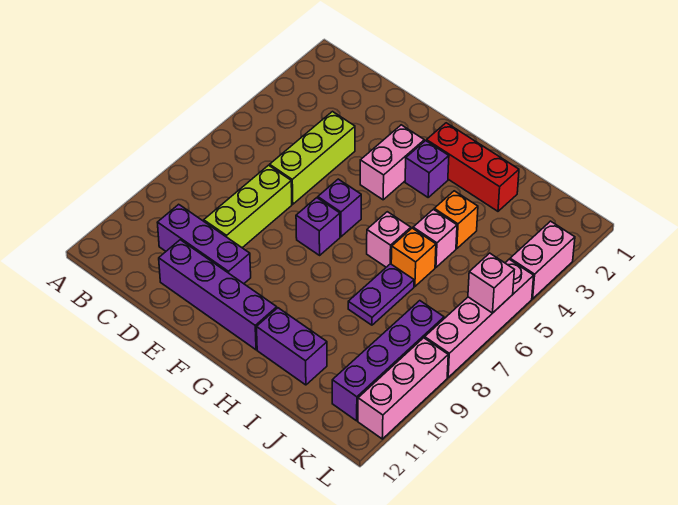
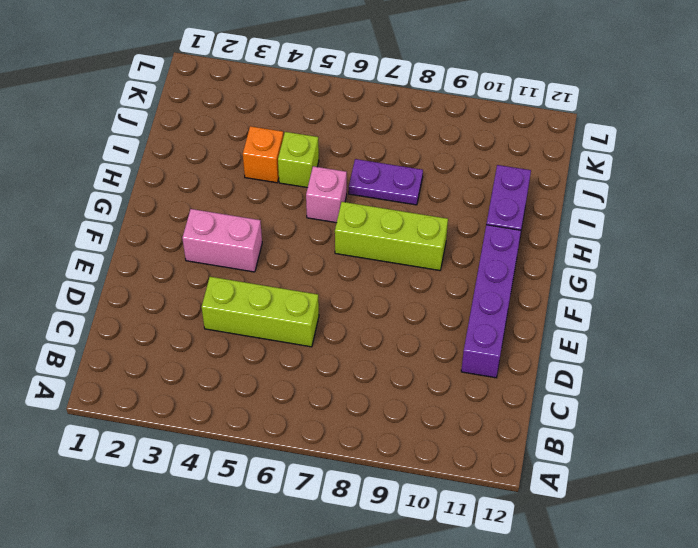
lime 1x3 brick [335,202,448,270] -> lime 1x3 brick moved to [204,165,292,248]
lime 1x1 brick [278,132,319,188] -> pink 1x1 brick [413,209,457,267]
none -> purple 1x3 brick [157,204,251,284]
none -> purple 1x1 brick [318,179,361,237]
none -> purple 1x1 brick [296,198,340,255]

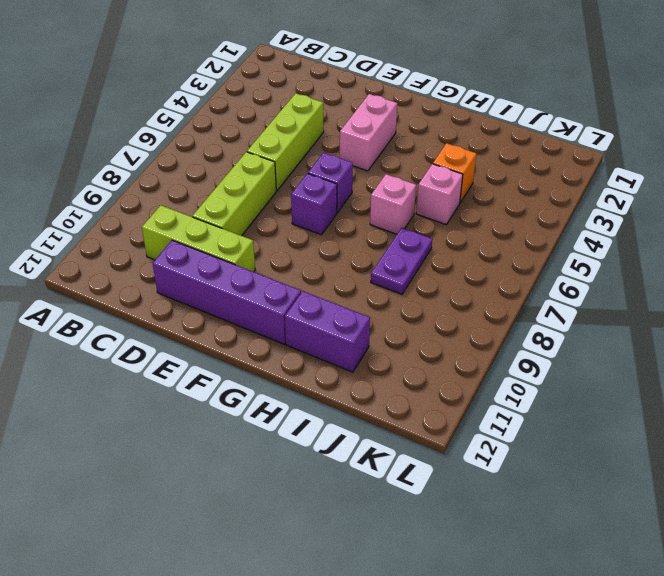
lime 1x3 brick [142,205,255,272] -> purple 1x3 brick [157,204,251,284]
none -> red 1x3 brick [427,123,519,211]
none -> purple 1x1 brick [405,141,449,197]
none -> orange 1x1 brick [391,228,436,286]

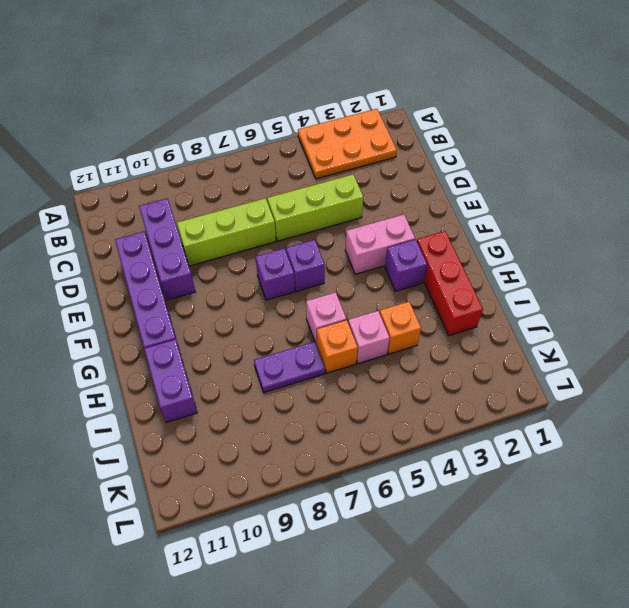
orange 2x3 plate [298,109,397,179] -> none
none -> purple 1x4 brick [332,301,444,421]
none -> pink 1x2 brick [510,221,575,299]
none -> pink 1x4 brick [425,259,534,377]

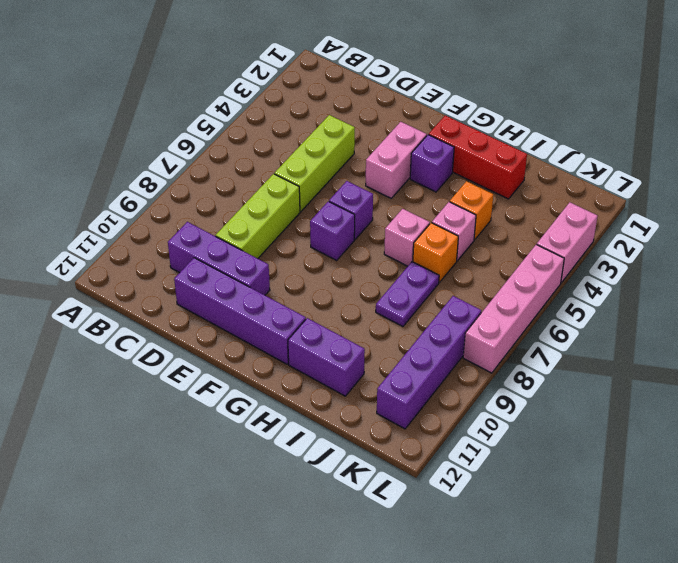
none -> pink 1x3 brick [358,338,448,439]
none -> pink 1x1 brick [468,253,514,313]

